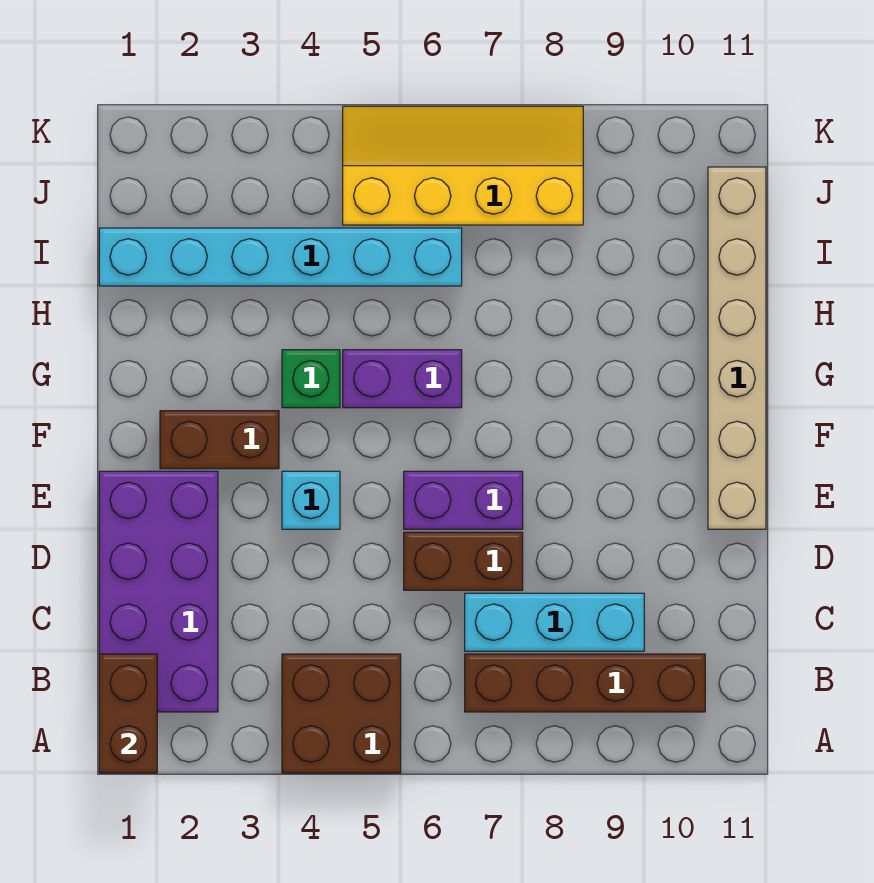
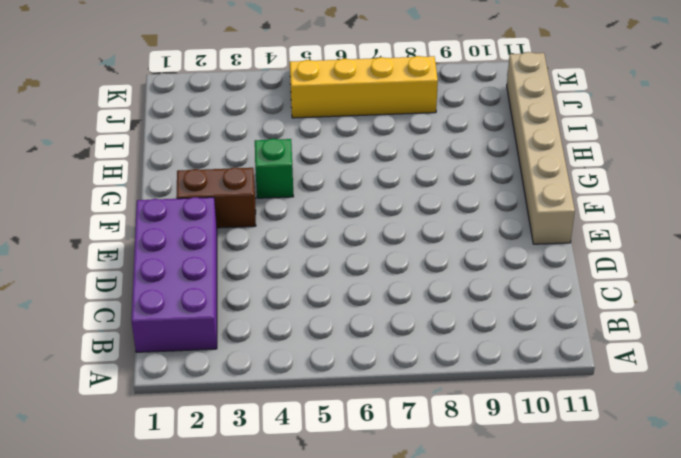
none -> brown 2x2 brick [282,654,401,773]
none -> brown 1x4 brick [465,654,705,712]
none -> cyan 1x3 brick [465,593,644,651]

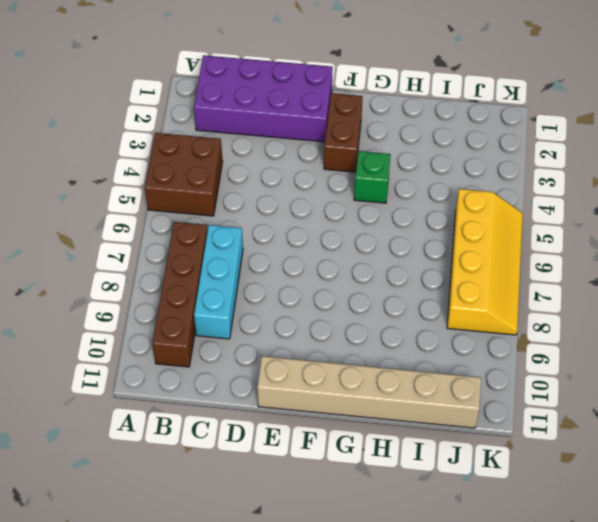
none -> brown 1x2 brick [404,532,523,590]
none -> cyan 1x1 brick [282,471,340,529]
none -> purple 1x2 brick [404,471,523,529]

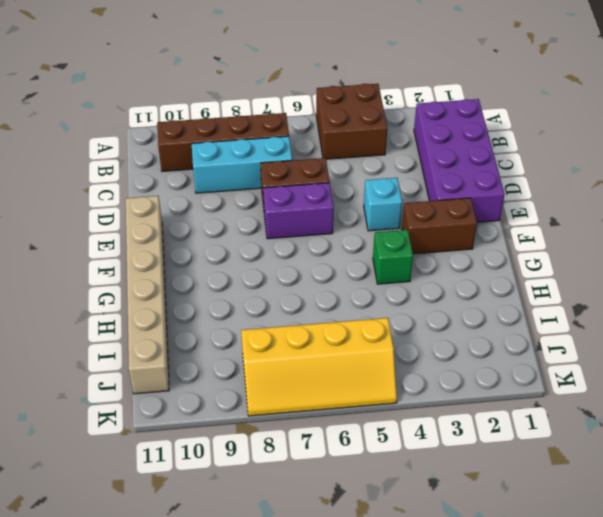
none -> purple 1x2 brick [343,350,462,408]
none -> cyan 1x6 brick [99,228,462,286]
none -> brown 1x2 brick [99,654,157,773]

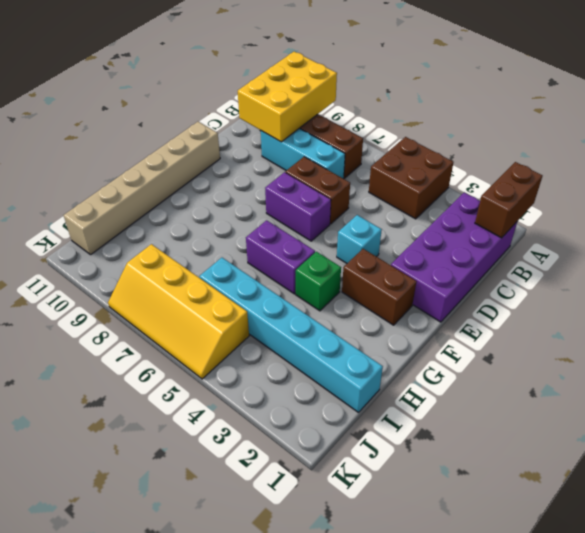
yellow 2x3 brick [238,52,337,142] -> none

